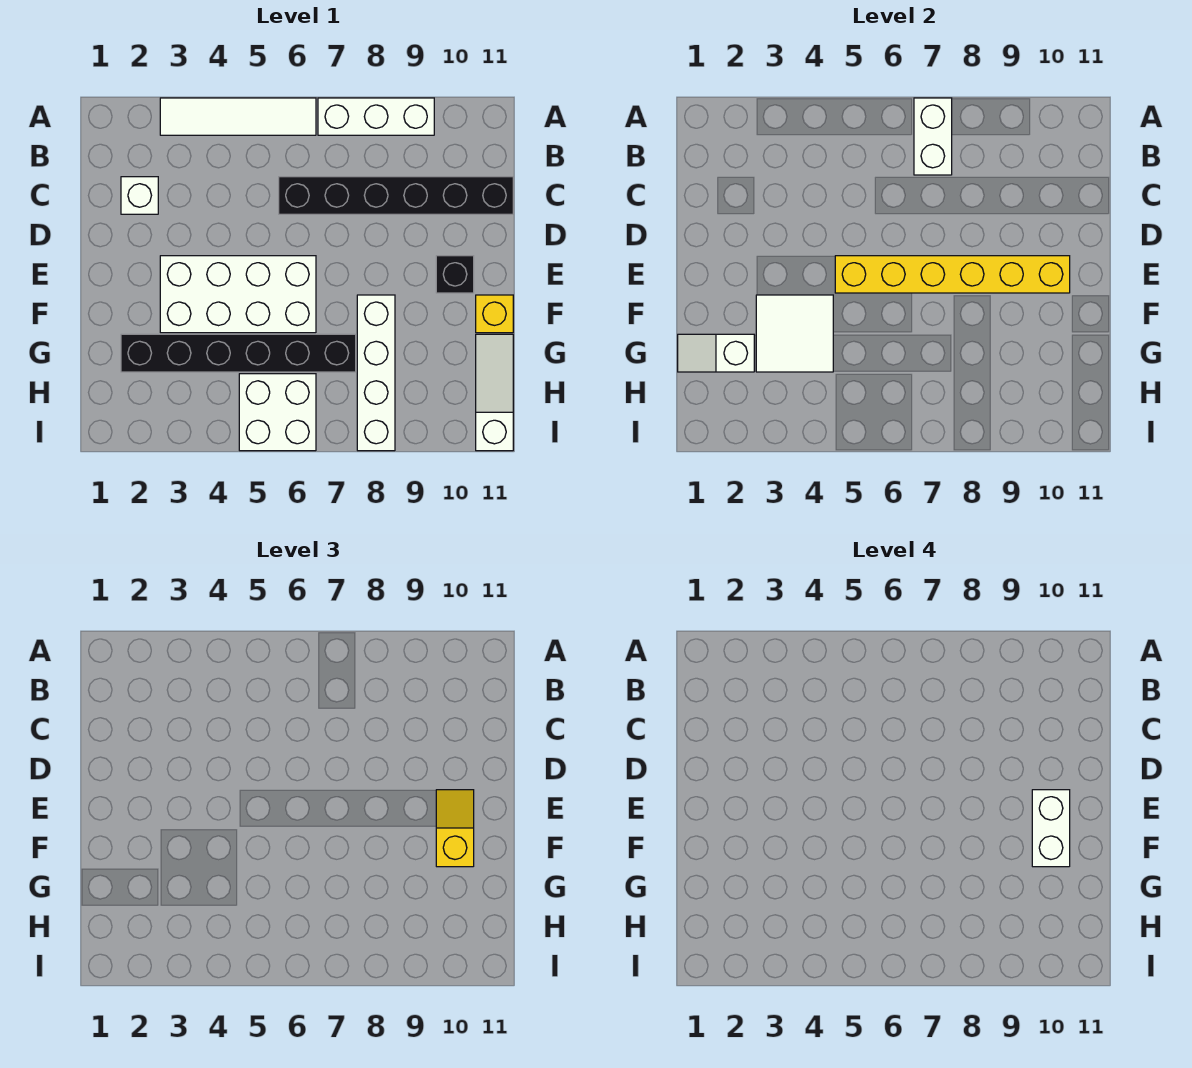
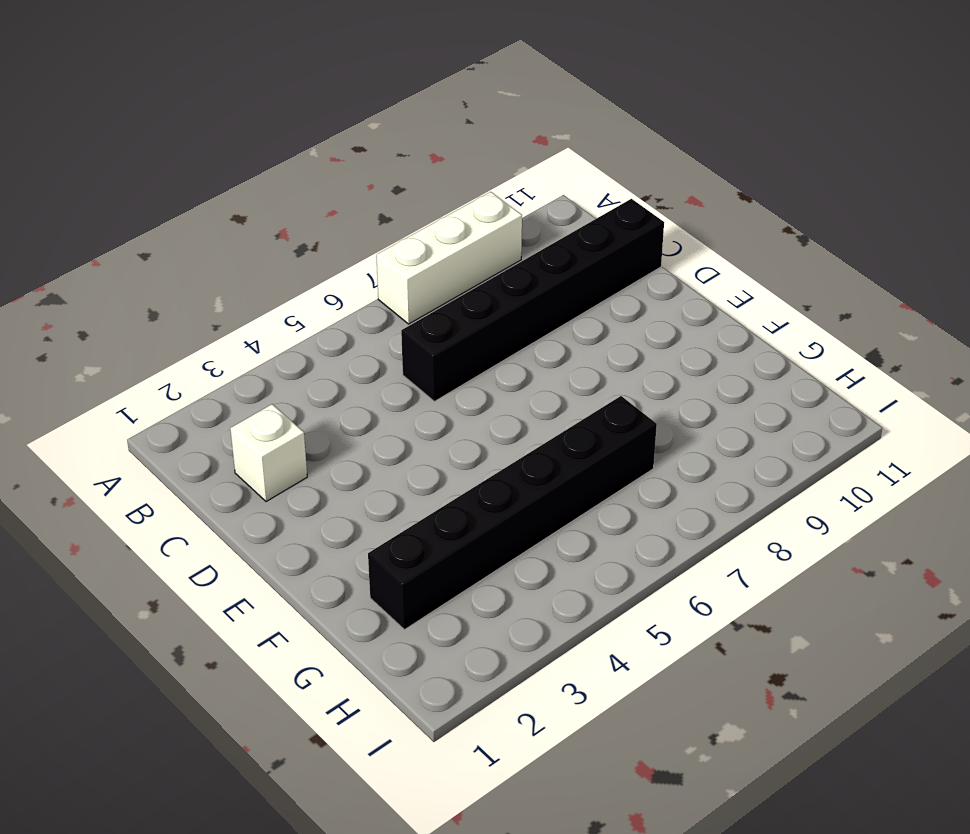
none -> white 1x4 tile [160,98,316,135]
none -> white 2x4 brick [160,256,316,333]
none -> black 1x1 brick [436,256,474,293]

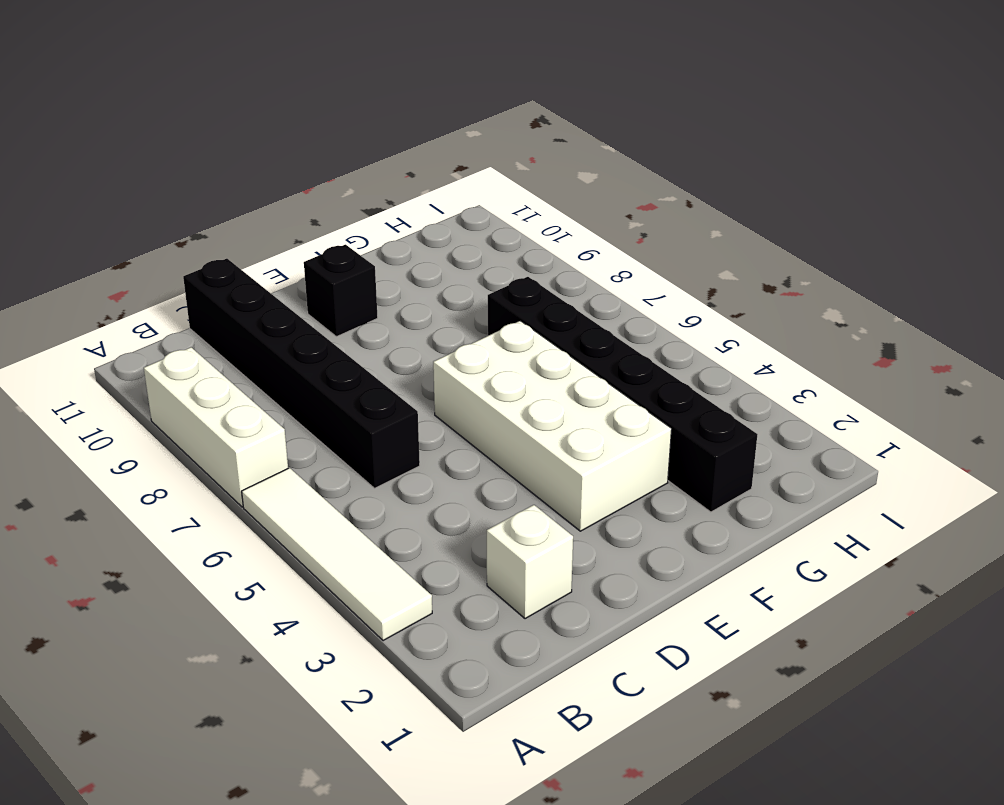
none -> white 1x4 brick [357,295,395,451]
none -> yellow 1x1 brick [476,295,513,333]
none -> white 1x3 slope [476,334,513,451]

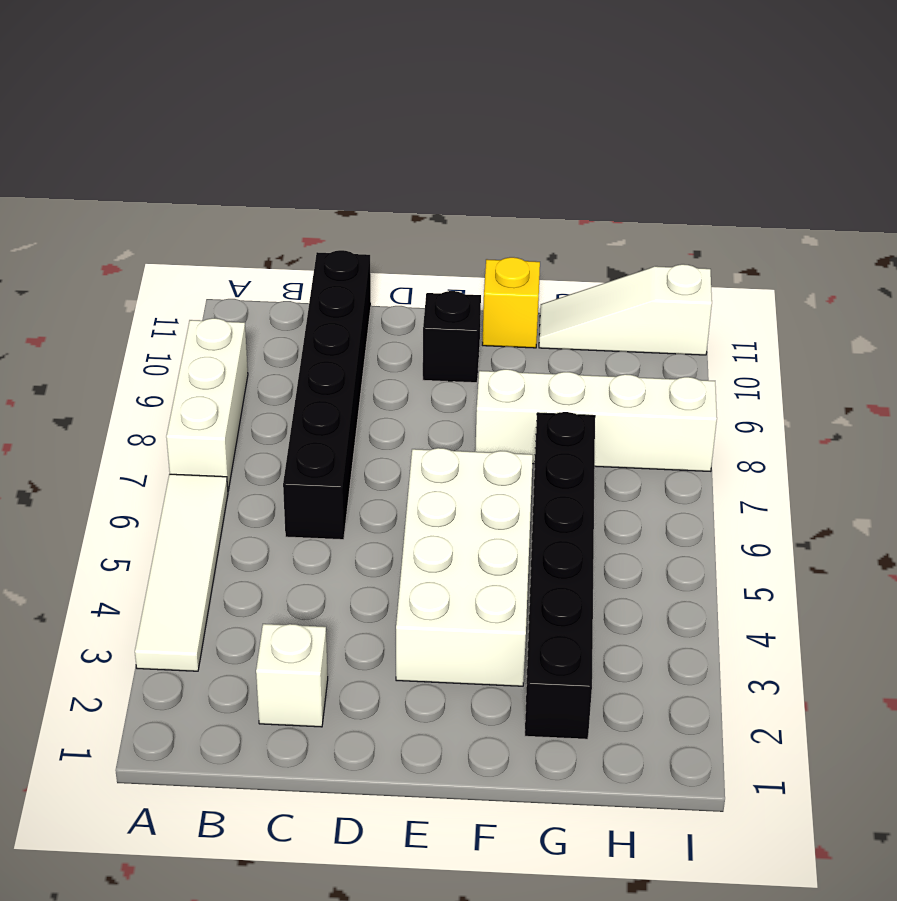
none -> white 2x2 brick [239,374,316,451]
none -> white 1x2 brick [914,98,952,175]
none -> yellow 1x6 brick [835,256,1070,293]

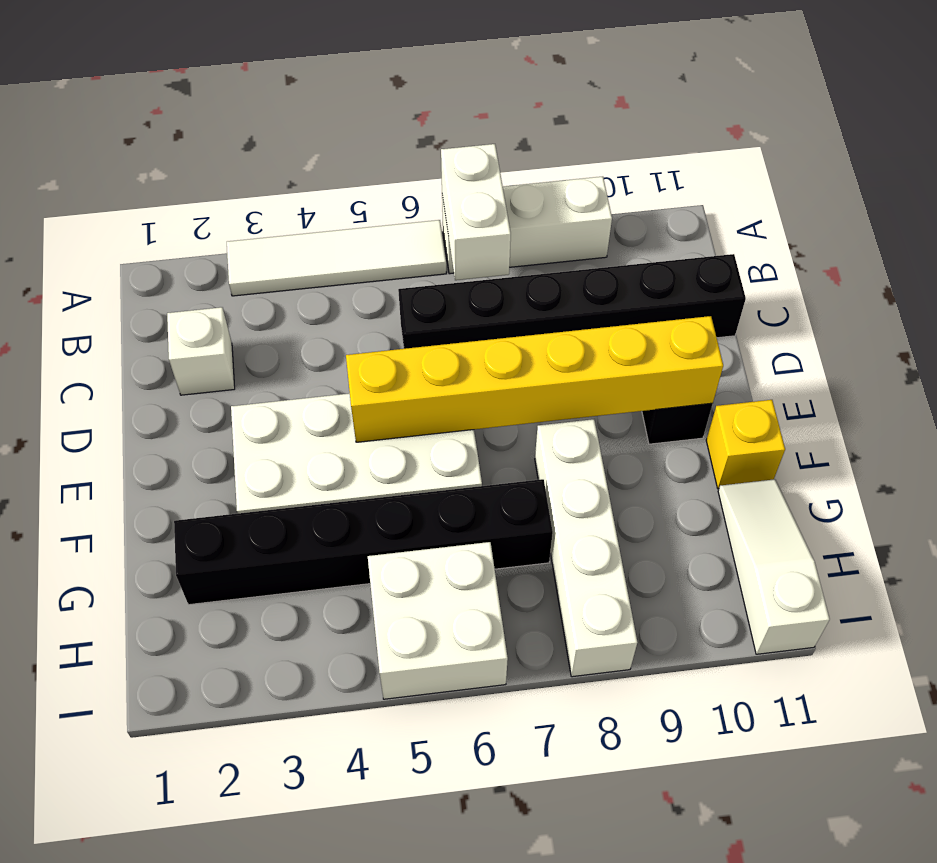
none -> white 2x2 tile [756,295,833,372]
none -> white 1x2 slope [678,334,754,372]
none -> yellow 1x2 slope [436,790,474,867]

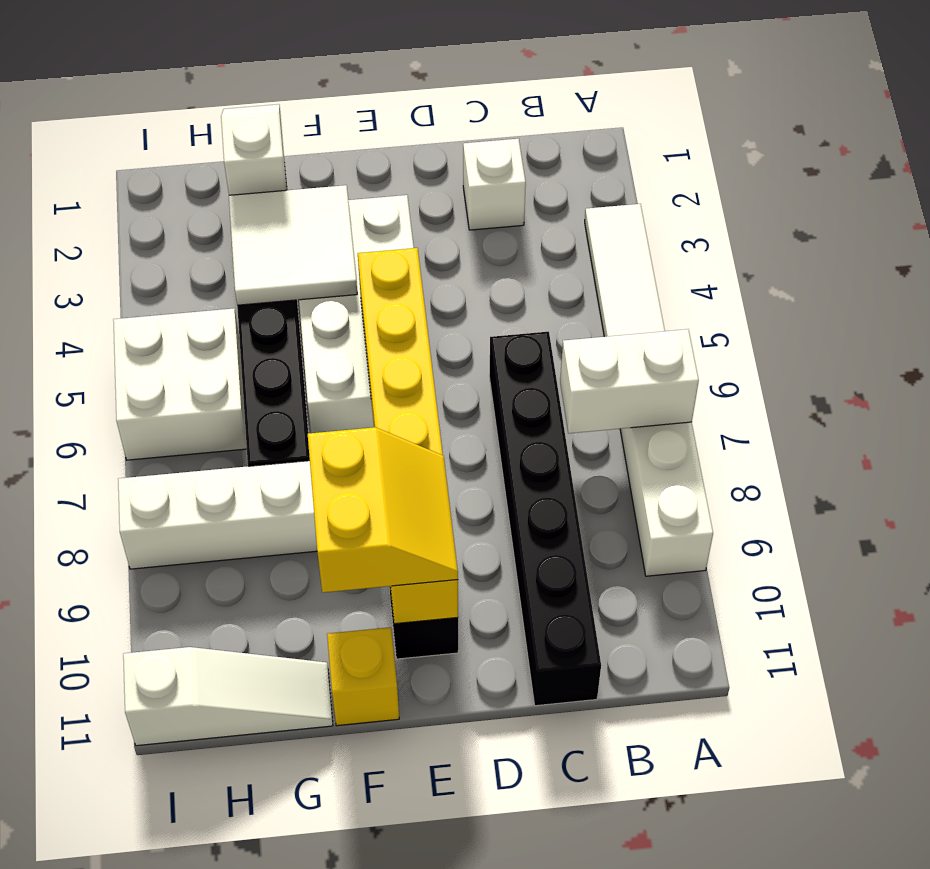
yellow 2x2 slope [308,427,458,593] -> yellow 1x2 slope [436,790,474,867]
none -> white 1x2 brick [1032,790,1070,867]

